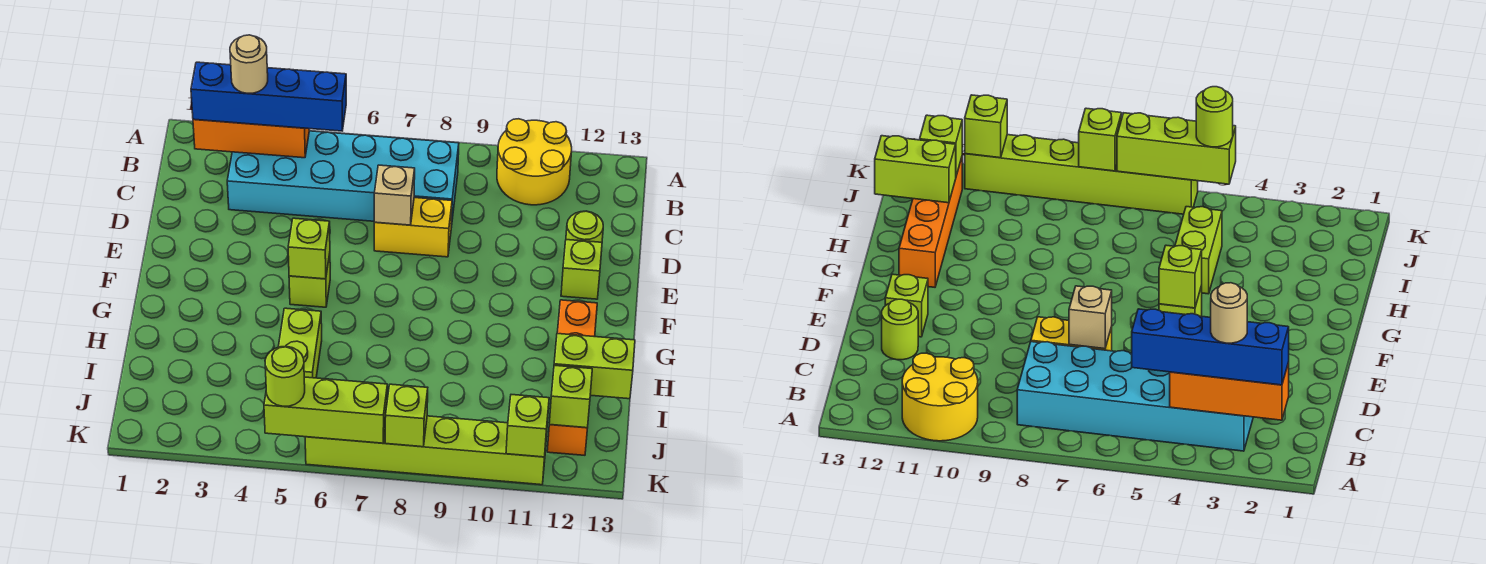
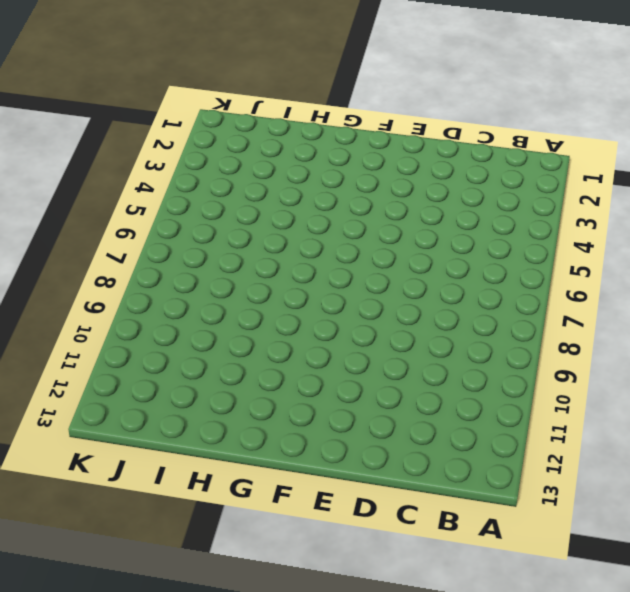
none -> yellow 2x2 round brick [497,119,572,205]
none -> cyan 2x6 brick [227,131,459,227]
none -> yellow 1x2 brick [374,198,452,257]

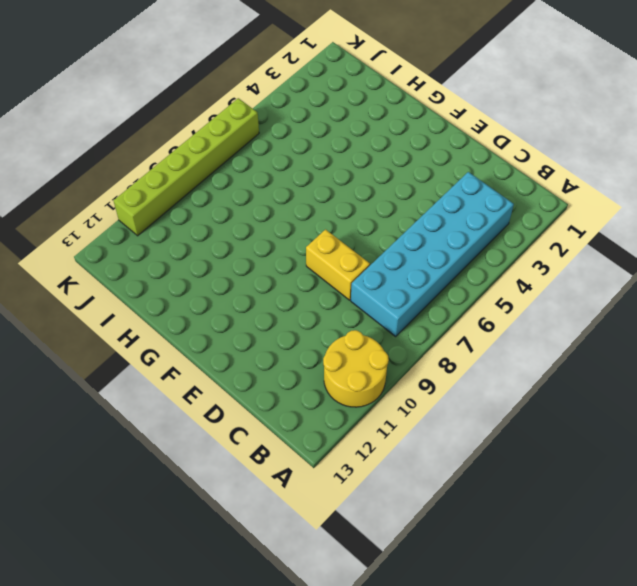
yellow 1x2 brick [306,230,370,300] -> yellow 1x2 brick turned to [374,198,452,257]
none -> lime 1x1 round brick [566,211,603,242]
none -> lime 1x1 brick [561,240,602,299]
none -> lime 1x1 brick [289,254,330,307]

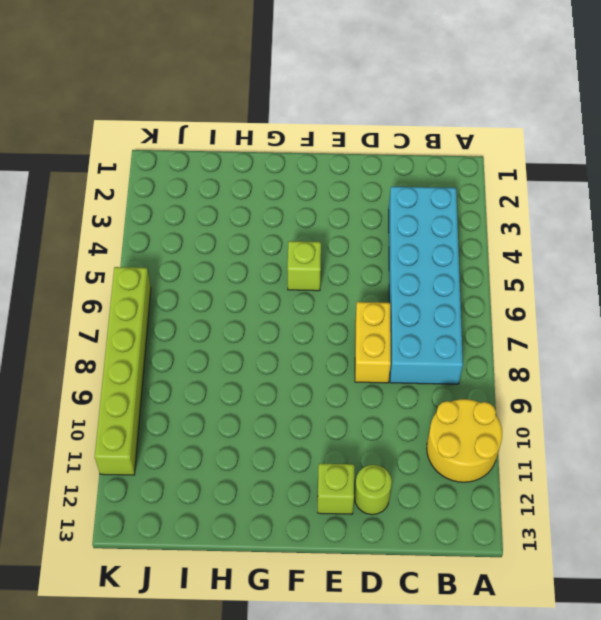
none -> orange 1x4 brick [547,300,597,455]
none -> lime 1x2 brick [278,308,322,378]
none -> orange 1x3 brick [193,119,309,158]

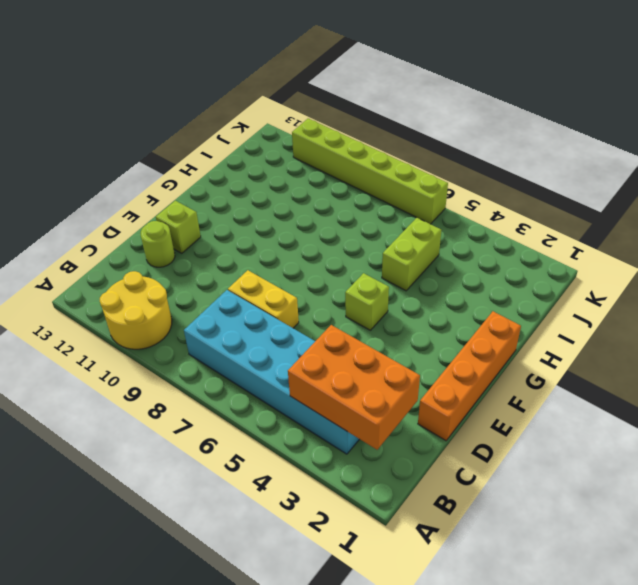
orange 2x3 brick [288,325,420,450] -> orange 1x3 brick [193,119,309,158]
orange 1x4 brick [418,311,521,441] -> orange 1x4 brick moved to [547,300,597,455]
none -> tan 1x1 brick [374,165,415,225]
none -> lime 1x1 brick [288,218,330,279]
none -> lime 1x2 brick [554,334,635,399]

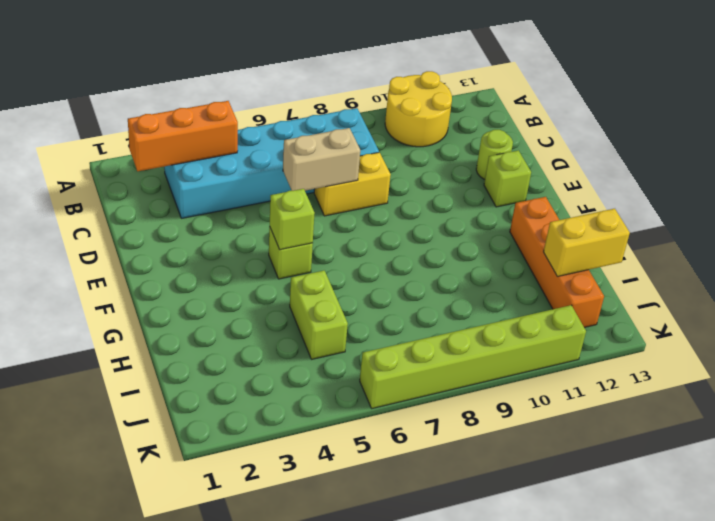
tan 1x2 brick [283,128,360,191] -> tan 1x1 brick [374,165,415,225]
yellow 1x2 brick [544,209,630,276] -> lime 1x2 brick [554,334,635,399]
none -> lime 1x1 brick [549,365,592,428]
none -> lime 1x3 brick [264,377,387,443]
none -> lime 1x1 brick [385,384,428,447]

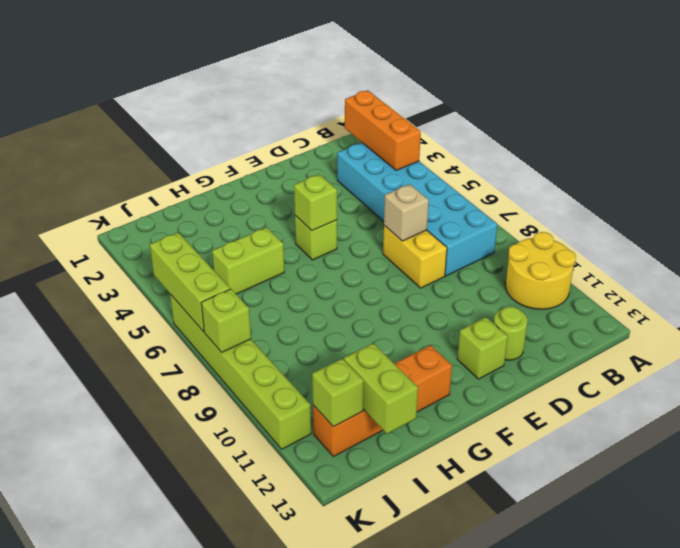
none -> lime 1x1 brick [506,395,549,457]
none -> blue 1x4 brick [191,62,346,131]
none -> lime 1x1 round brick [265,347,305,406]

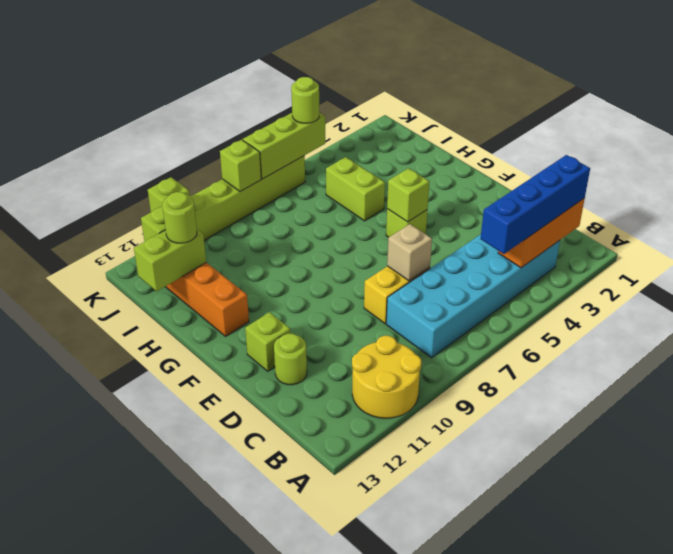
lime 1x1 round brick [162,192,197,243] -> none
none -> tan 1x1 round brick [230,35,268,93]

